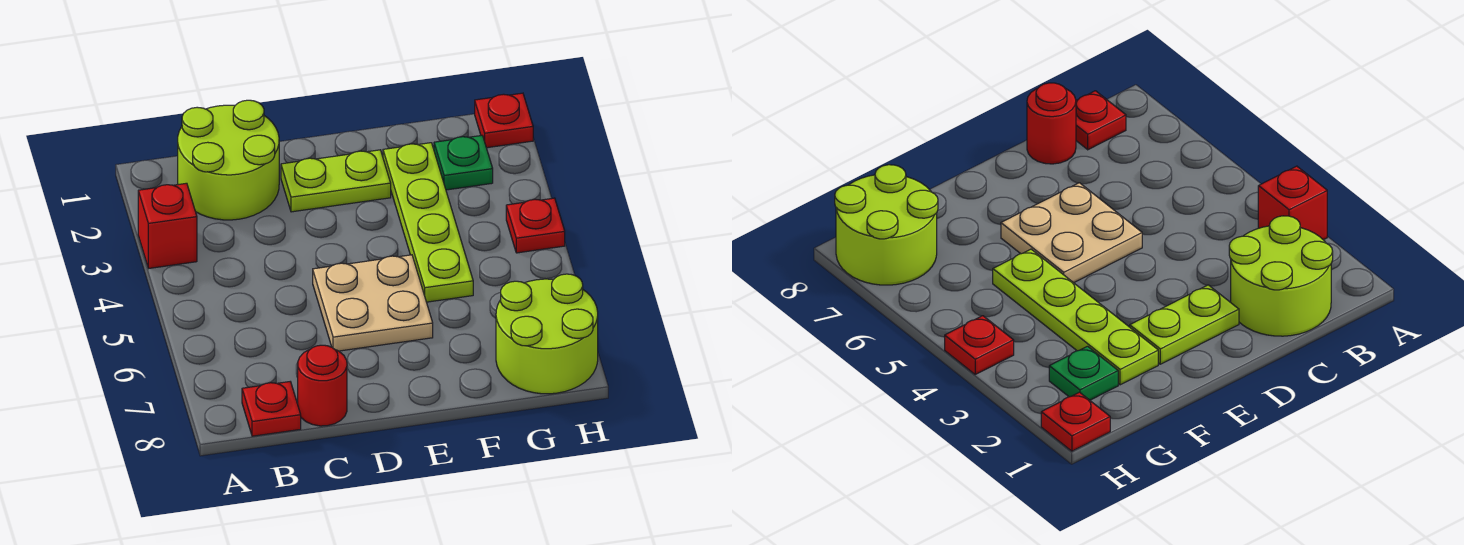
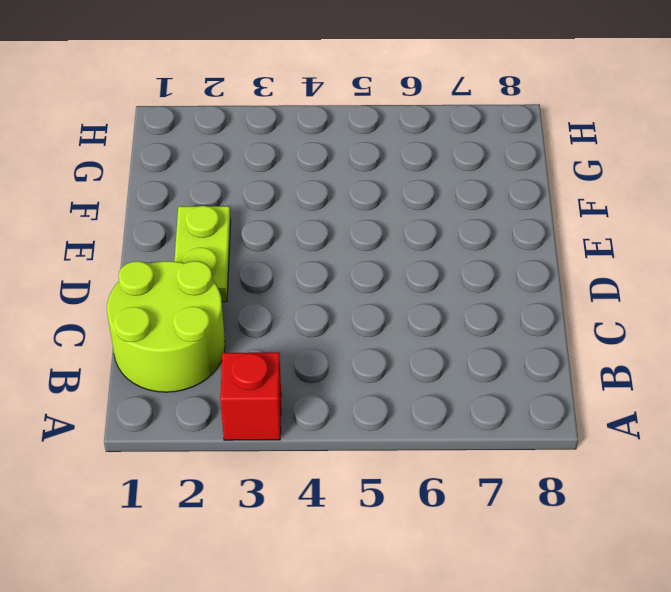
none -> red 1x1 plate [242,382,301,436]
none -> red 1x1 round brick [298,345,347,426]

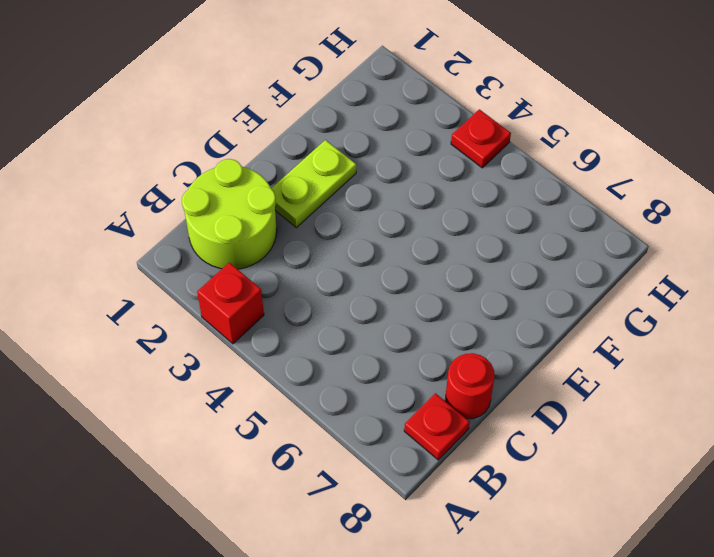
none -> tan 2x2 plate [313,255,433,351]
none -> lime 1x4 plate [383,143,473,302]

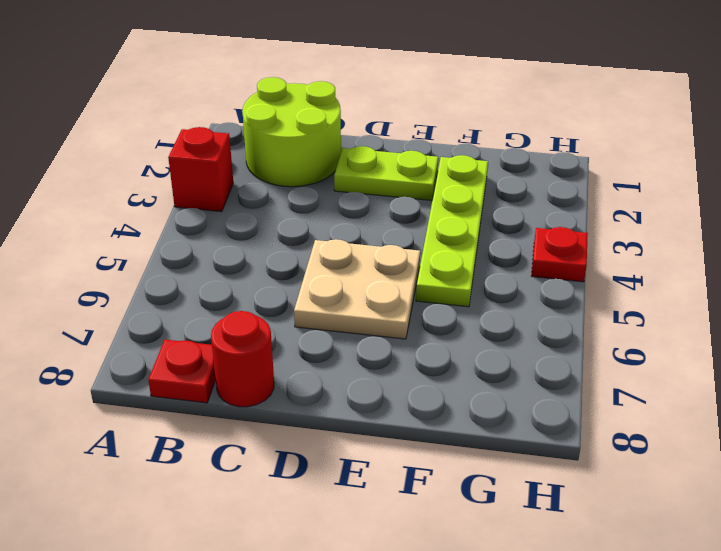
none -> green 1x1 plate [434,136,493,190]
none -> lime 2x2 round brick [496,274,598,394]

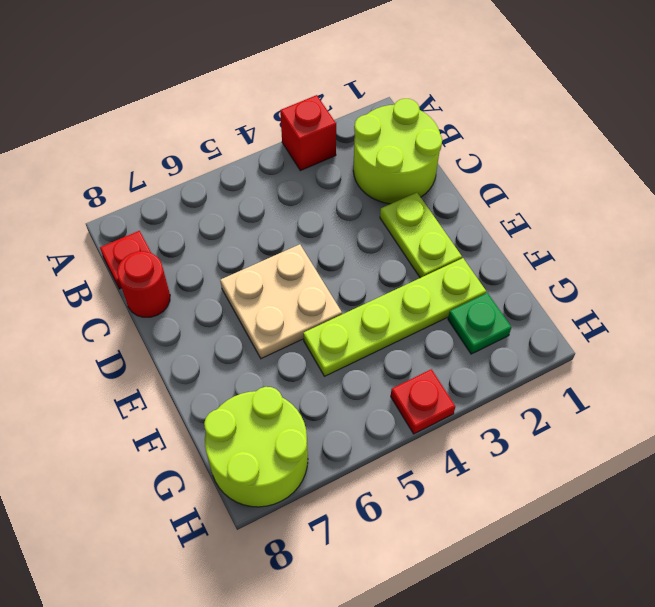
none -> red 1x1 plate [475,93,533,148]

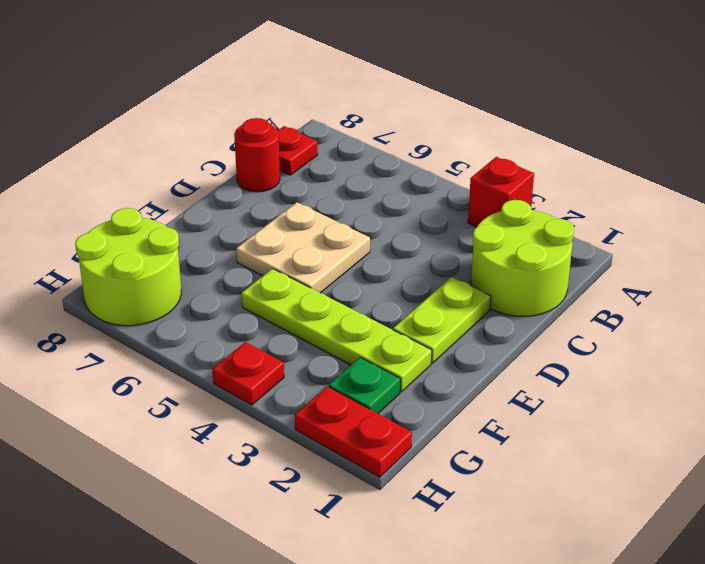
red 1x2 plate [295,386,412,477] -> red 1x1 plate [475,93,533,148]

